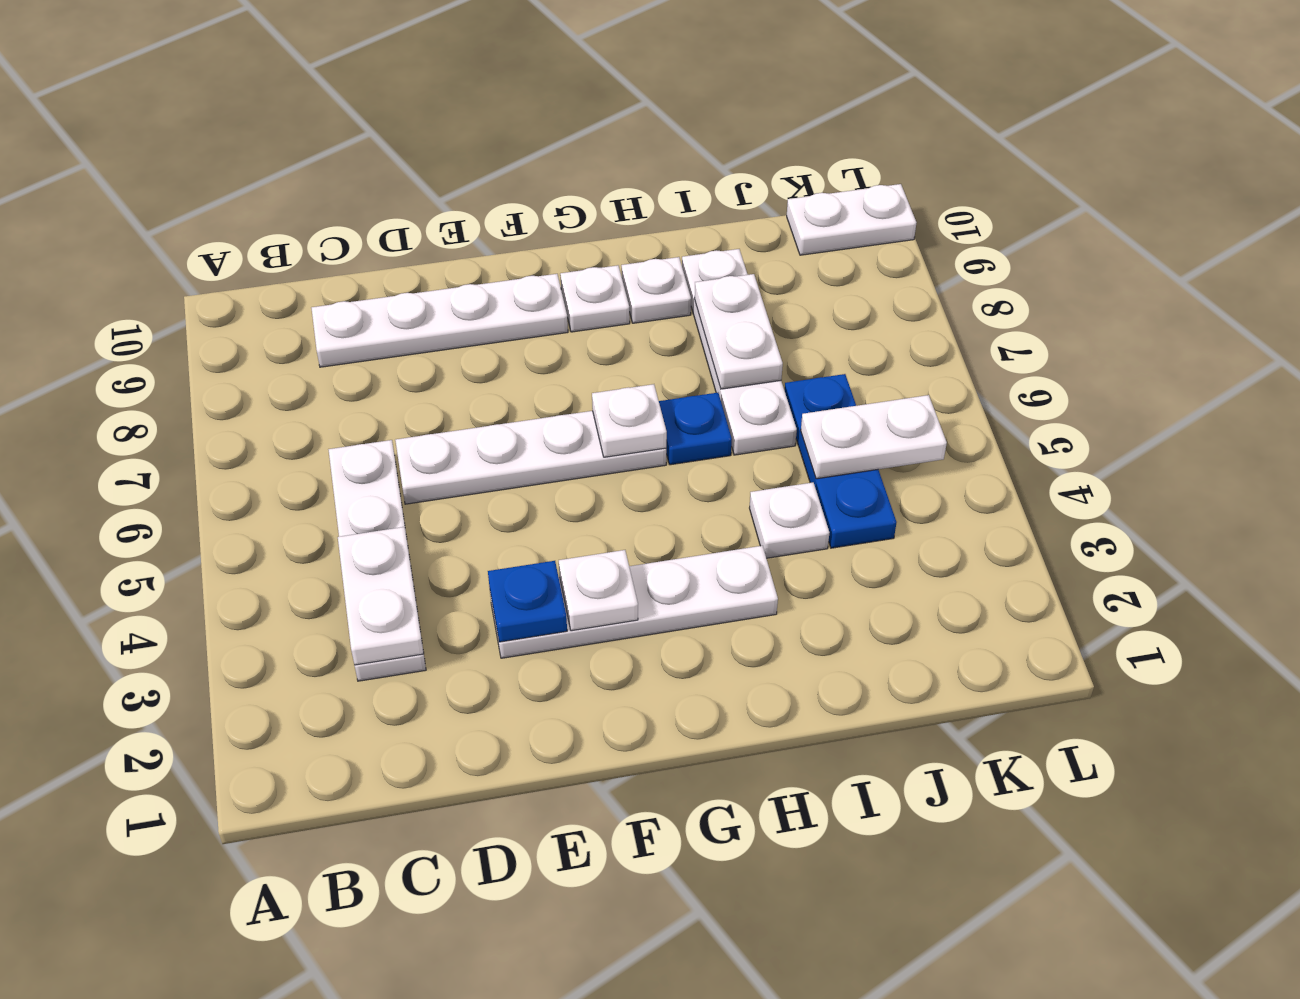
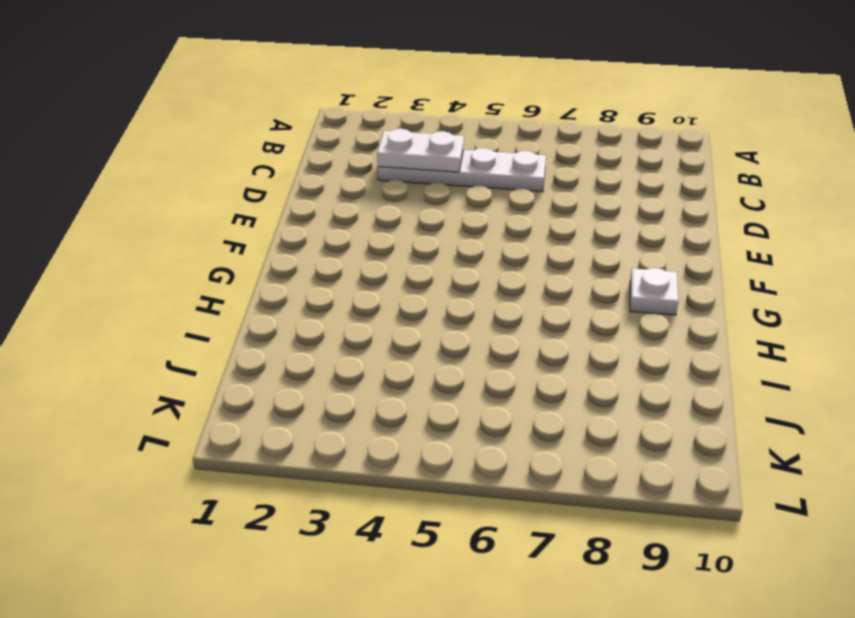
none -> white 1x4 plate [312,274,568,367]
none -> white 1x4 plate [395,411,666,504]
none -> white 1x4 plate [490,546,778,658]

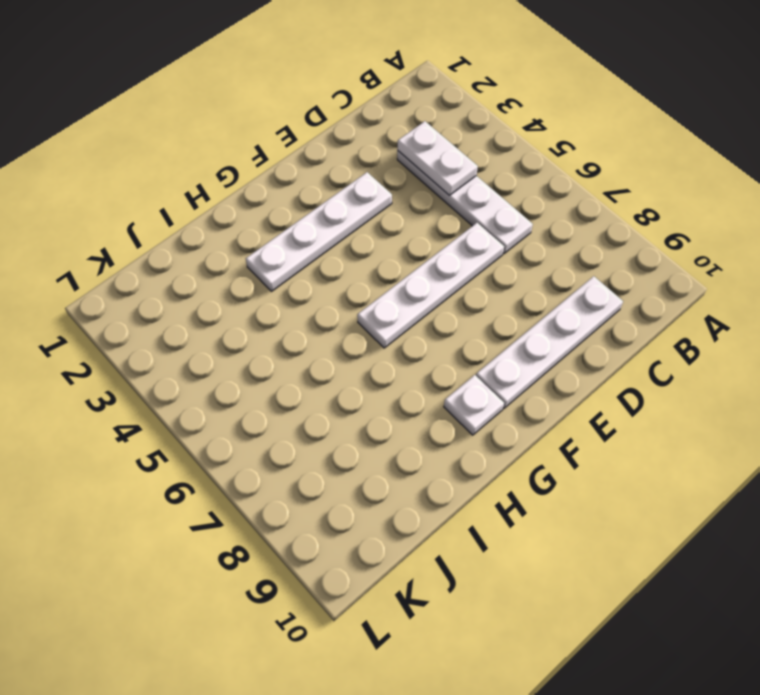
none -> blue 1x1 plate [659,393,732,465]
none -> white 1x1 plate [621,257,691,323]
none -> white 1x1 plate [750,482,829,558]

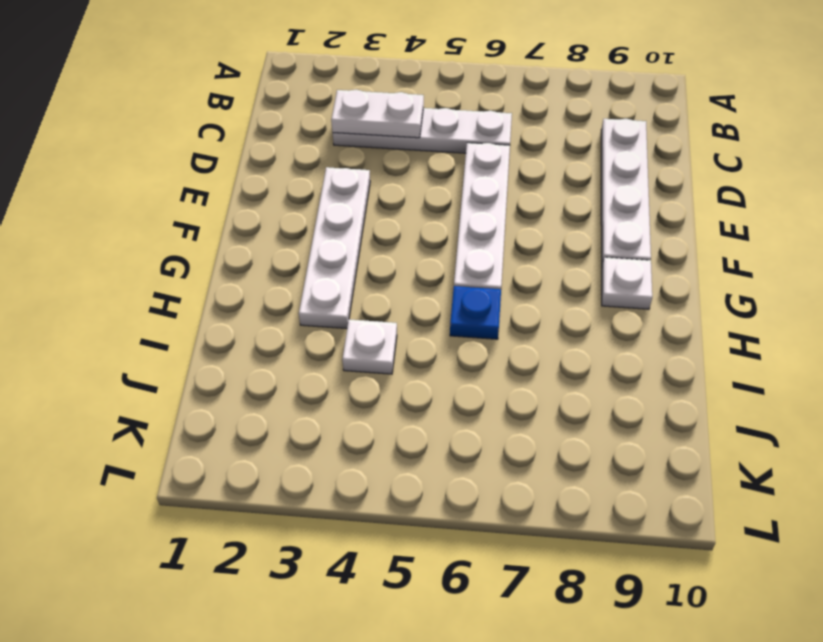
none -> white 1x1 plate [621,257,691,323]
none -> white 1x4 plate [682,249,797,455]
none -> blue 1x3 plate [785,374,897,548]

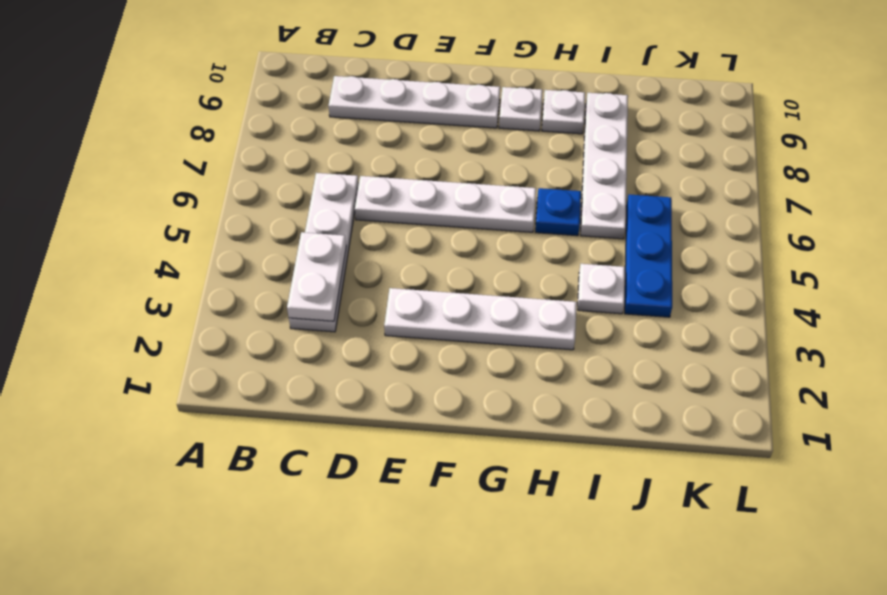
none -> white 1x2 plate [787,184,916,255]
none -> blue 1x1 plate [488,561,567,642]
none -> white 1x1 plate [559,550,638,631]

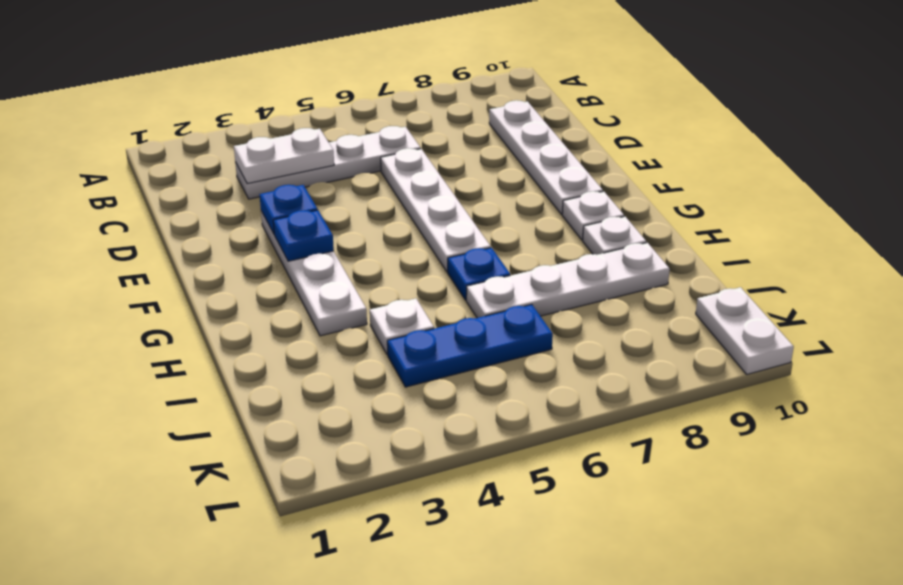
blue 1x1 plate [273,210,334,261] -> white 1x1 plate [559,550,638,631]
none -> white 1x1 plate [592,384,667,457]
none -> white 1x2 plate [695,274,783,389]
none -> white 1x2 plate [801,395,947,479]

